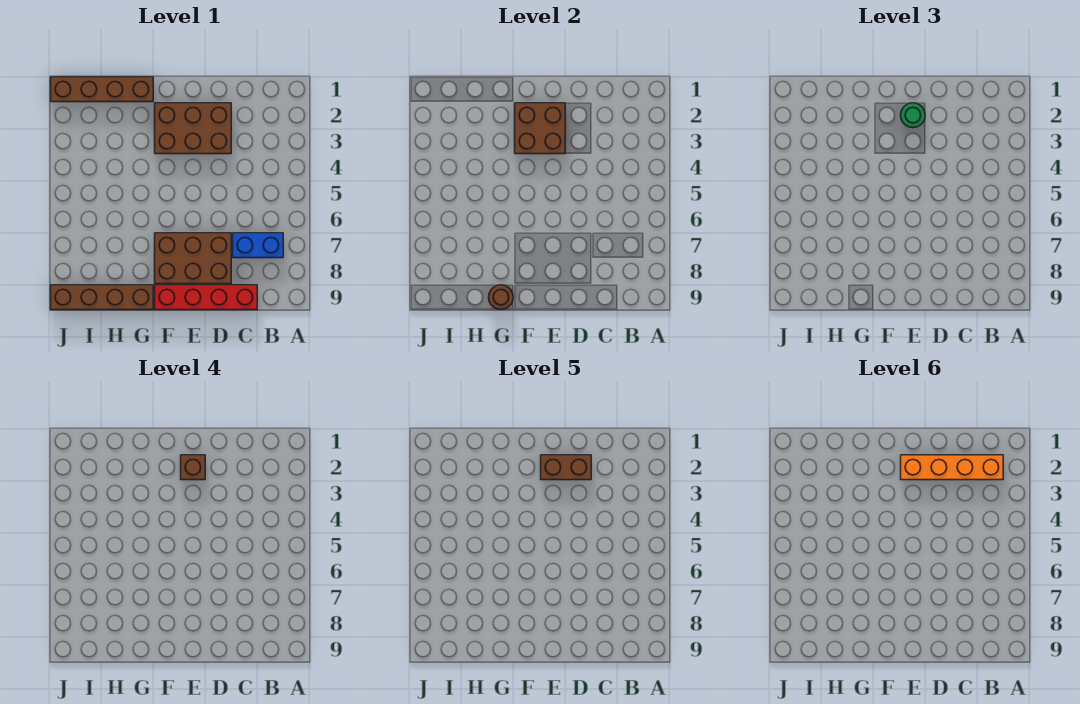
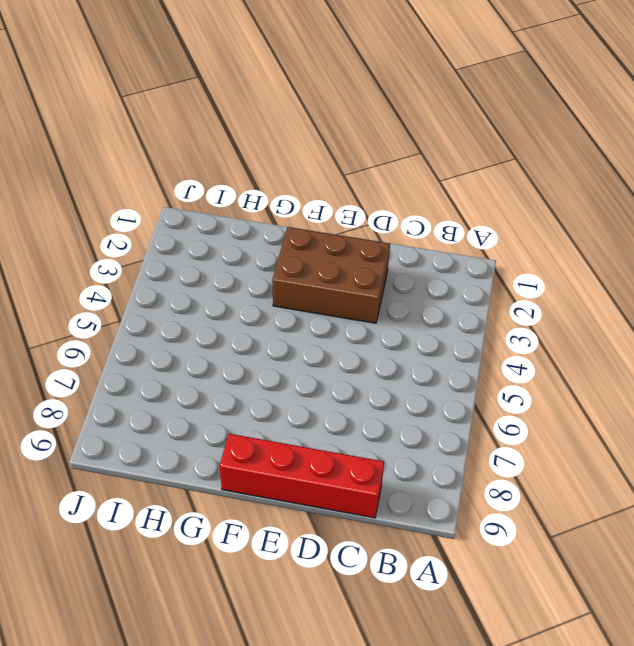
none -> blue 1x2 brick [233,233,283,258]
none -> brown 2x3 brick [155,233,231,284]
none -> brown 1x4 brick [51,77,153,102]

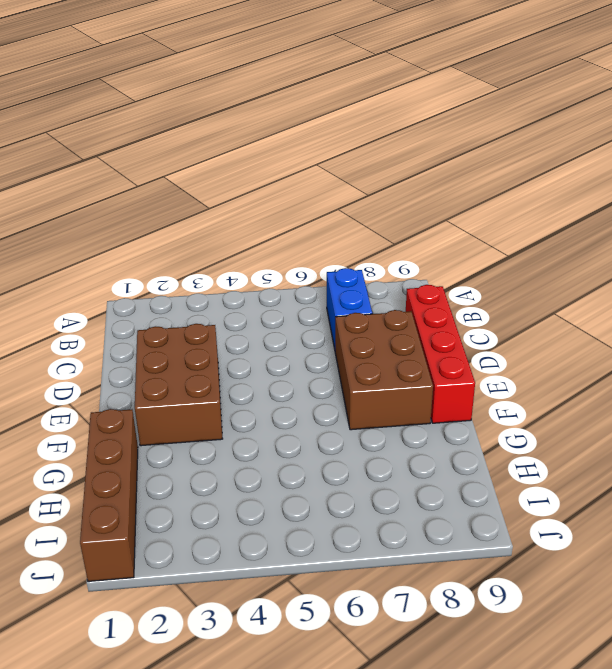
none -> brown 1x4 brick [51,285,153,310]
none -> brown 2x2 brick [515,103,565,154]
none -> brown 1x1 round brick [489,285,513,310]

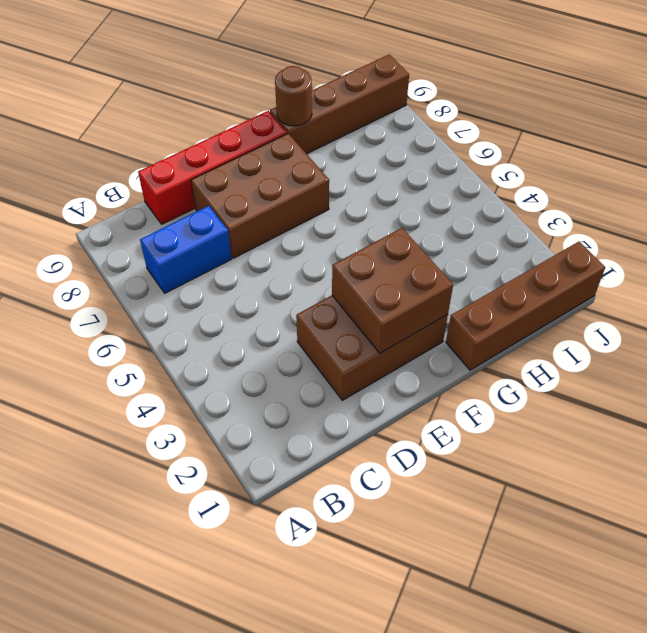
none -> green 1x1 round brick [901,103,925,128]
none -> brown 1x1 brick [181,455,205,480]
none -> brown 1x2 brick [541,455,591,480]

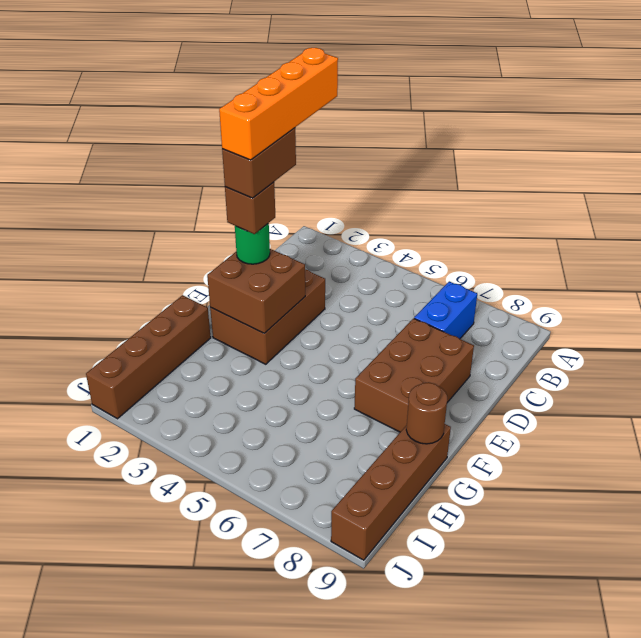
none -> red 1x4 brick [155,285,257,310]

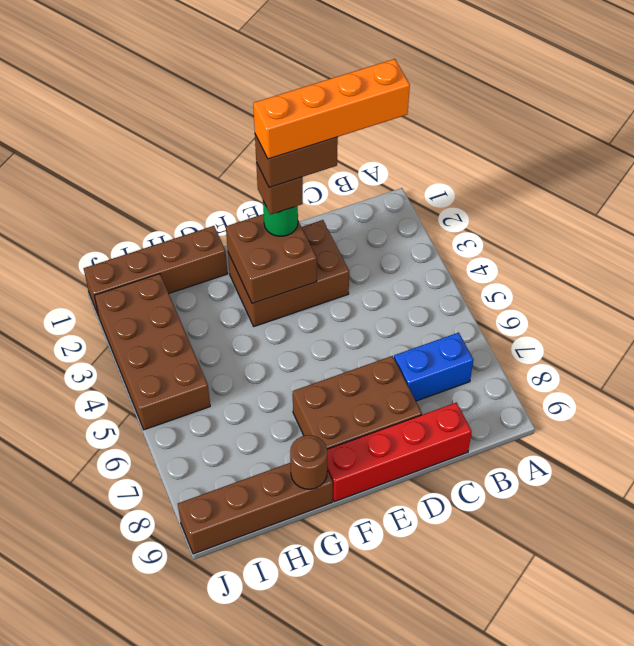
brown 2x4 brick [94,274,210,430] -> none

